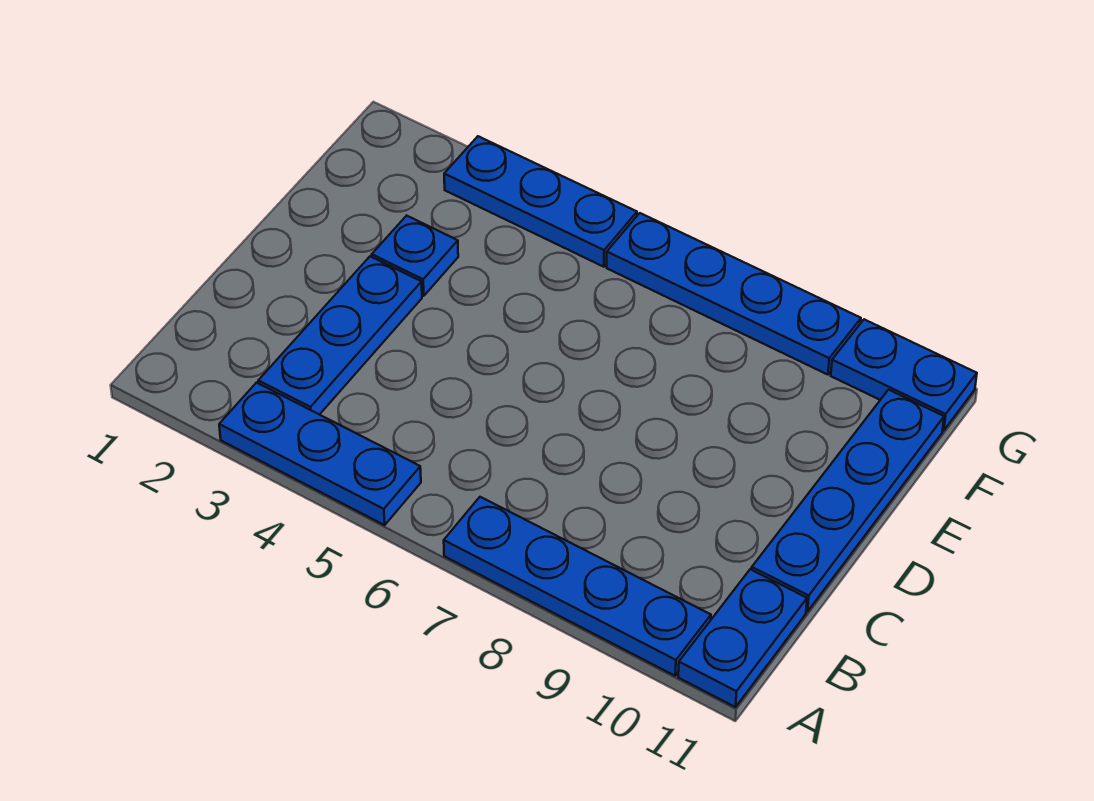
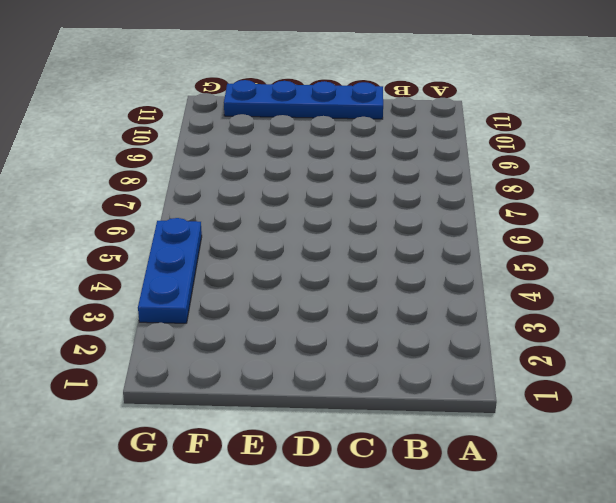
none -> blue 1x3 plate [219,383,421,525]
none -> blue 1x4 plate [444,497,711,676]

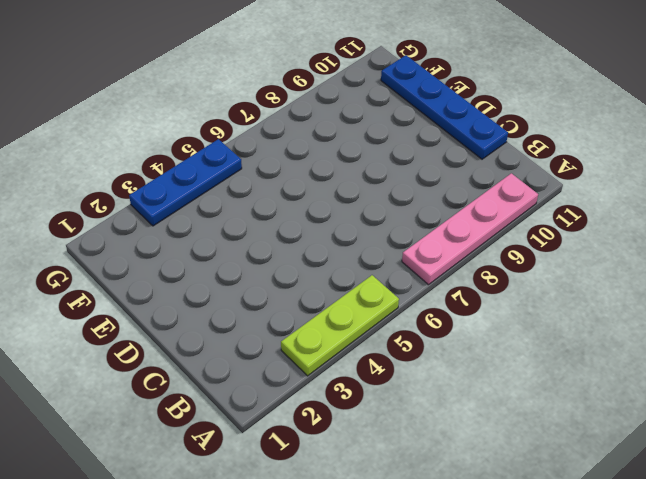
lime 1x3 plate [281,275,399,376] -> blue 1x3 plate [219,383,421,525]
pink 1x4 plate [402,173,538,285] -> blue 1x4 plate [444,497,711,676]
none -> blue 1x2 plate [678,569,807,707]
none -> blue 1x3 plate [258,256,422,415]

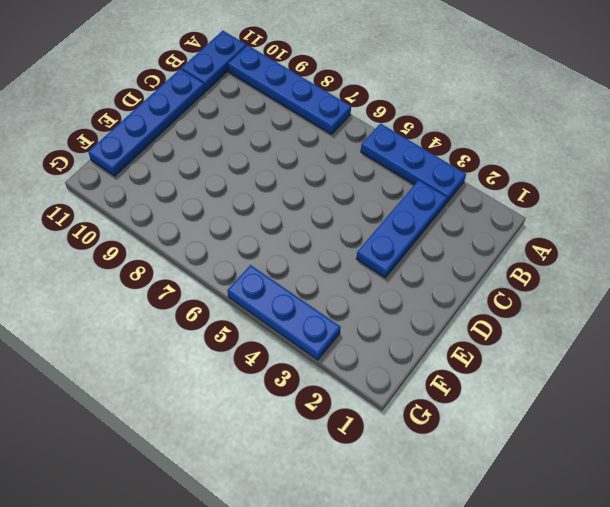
none -> blue 1x1 plate [372,216,458,296]
none -> blue 1x4 plate [607,213,861,375]

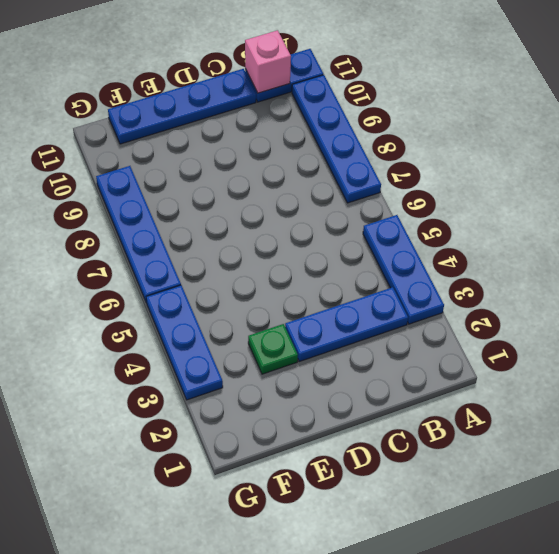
pink 1x1 brick [245,30,291,93] -> none
green 1x1 plate [248,324,298,374] -> blue 1x1 plate [372,216,458,296]
none -> blue 1x2 plate [831,319,977,431]

